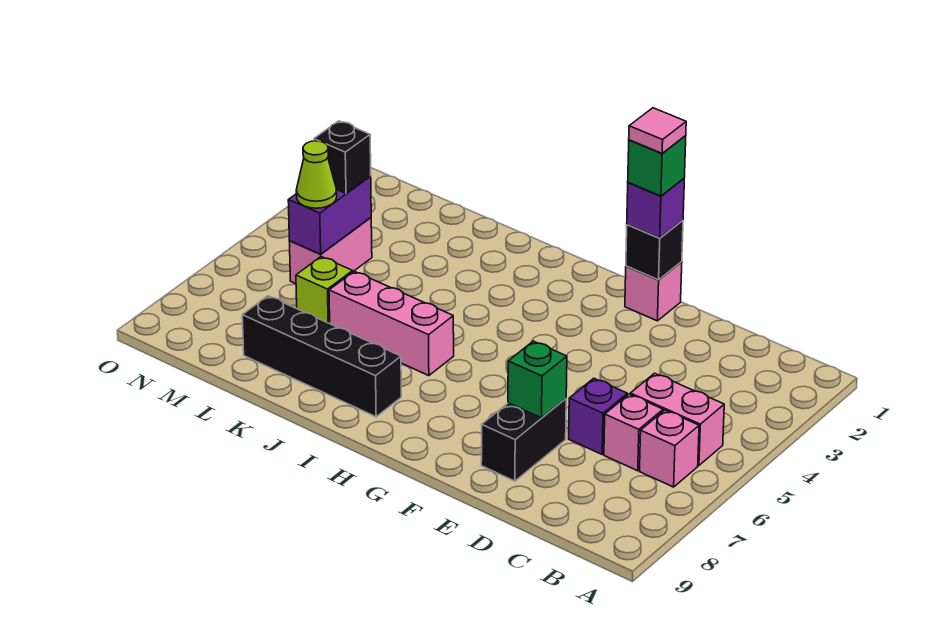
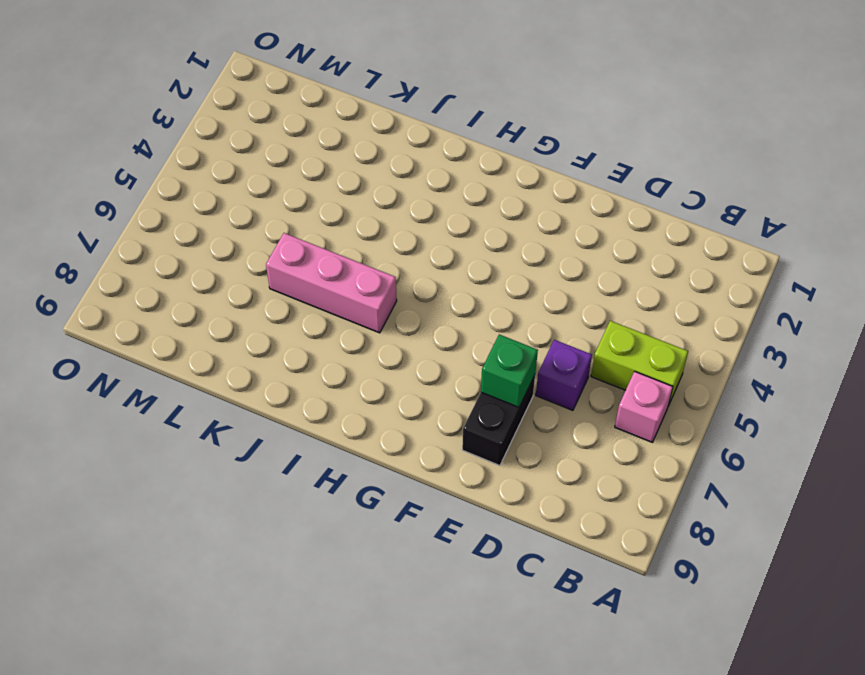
lime 1x2 brick [591,321,688,406] -> pink 1x2 brick [630,373,724,466]
none -> pink 1x1 brick [604,394,663,471]
none -> pink 1x1 brick [625,262,682,321]
none -> black 1x4 brick [242,296,401,417]

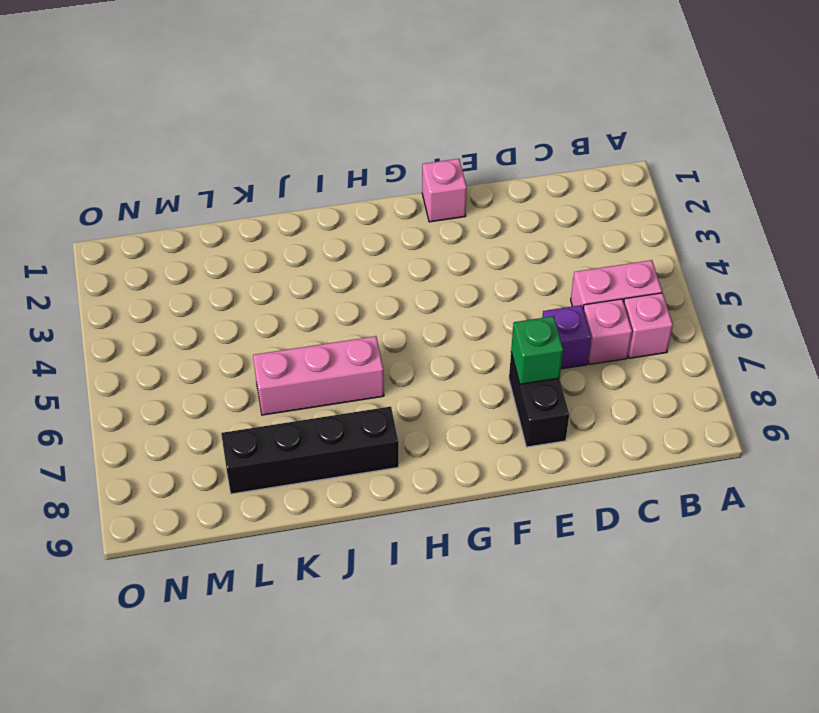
none -> lime 1x1 brick [296,257,353,323]
none -> pink 1x2 brick [289,218,372,284]
none -> black 1x1 brick [626,220,683,280]

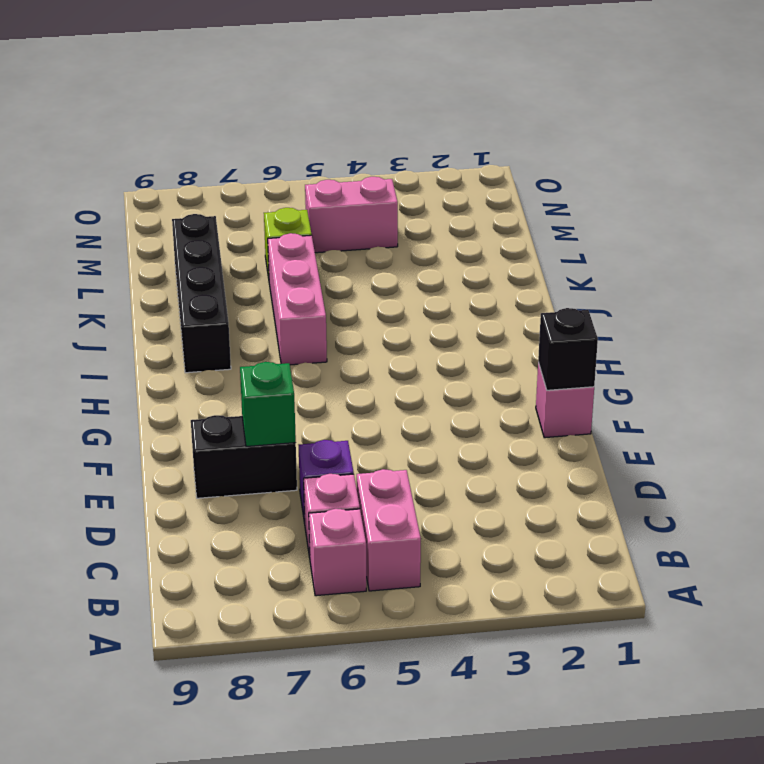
none -> purple 1x2 brick [288,176,371,254]
none -> purple 1x1 brick [627,179,684,238]
none -> black 1x1 brick [314,121,371,193]

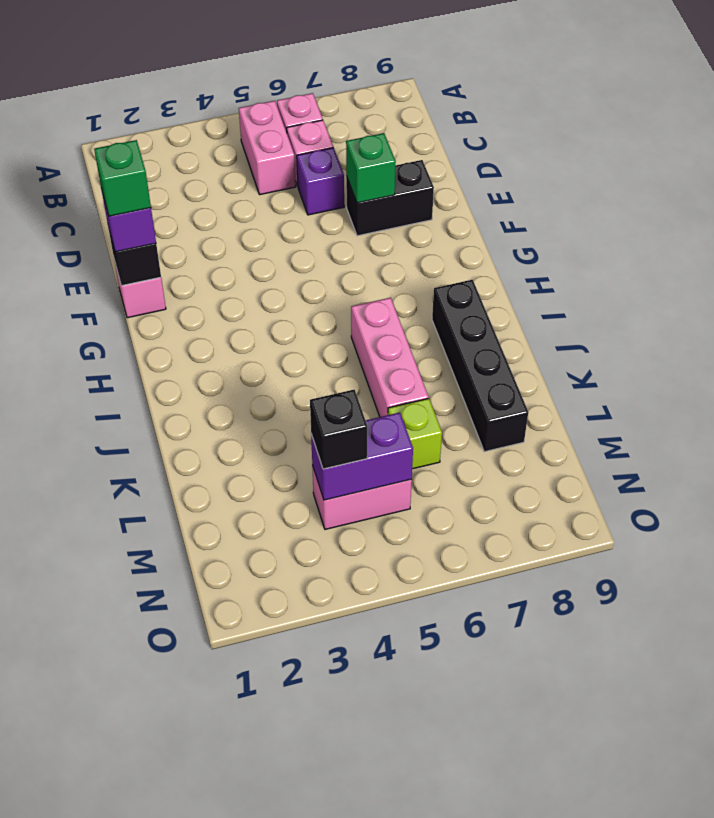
none -> lime 1x1 cone [296,141,337,208]
none -> pink 1x1 tile [629,108,686,153]

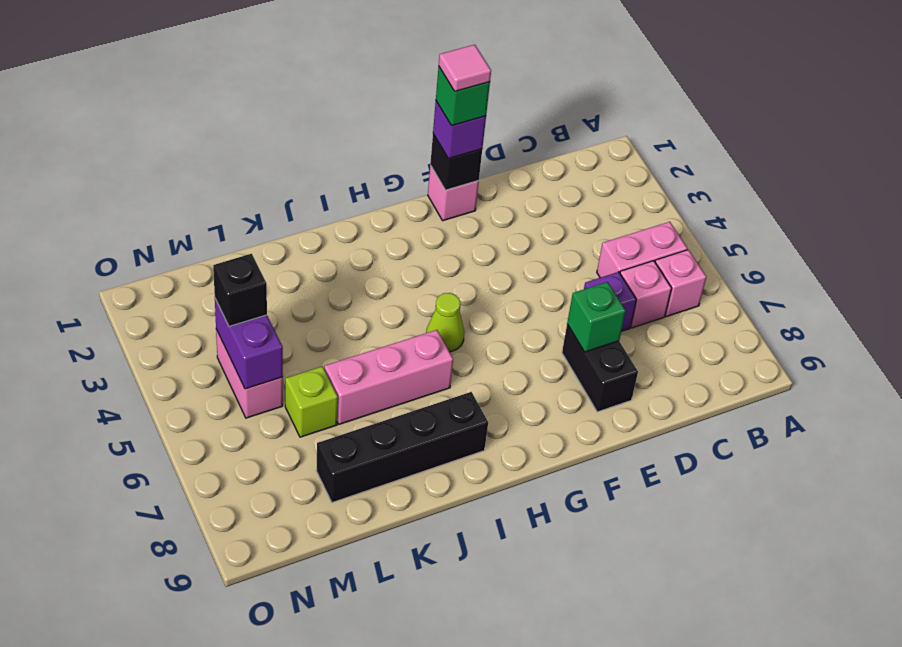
lime 1x1 cone [426,293,464,352] -> lime 1x1 cone moved to [296,141,337,208]

